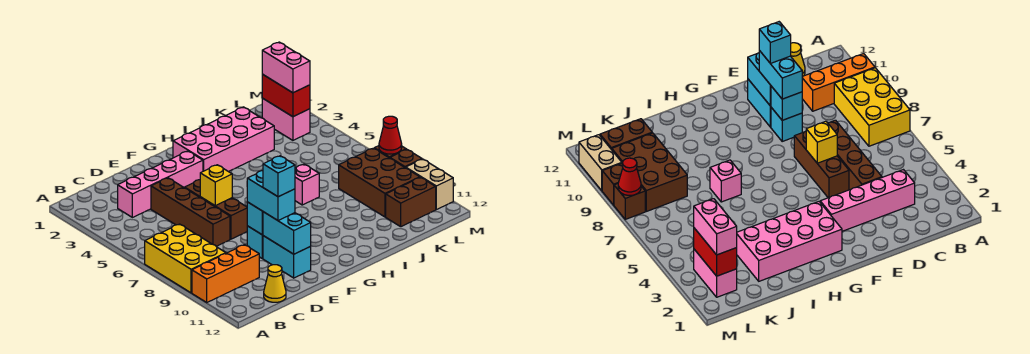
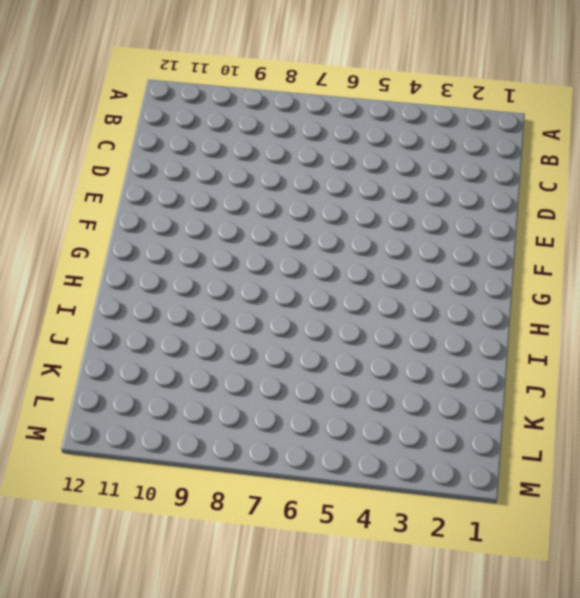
none -> yellow 2x3 brick [145,224,226,293]
none -> orange 1x3 brick [192,245,259,303]
none -> pink 1x4 brick [118,151,203,218]

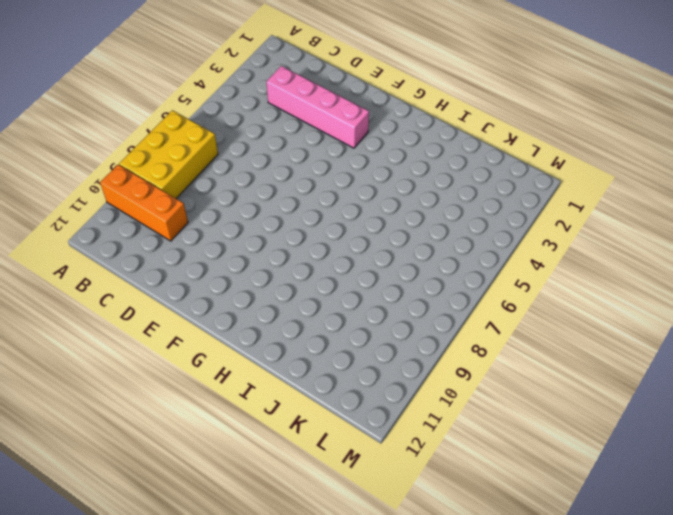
none -> yellow 1x1 cone [264,265,286,302]
none -> brown 1x4 brick [151,178,230,246]
none -> brown 1x3 brick [185,180,247,239]

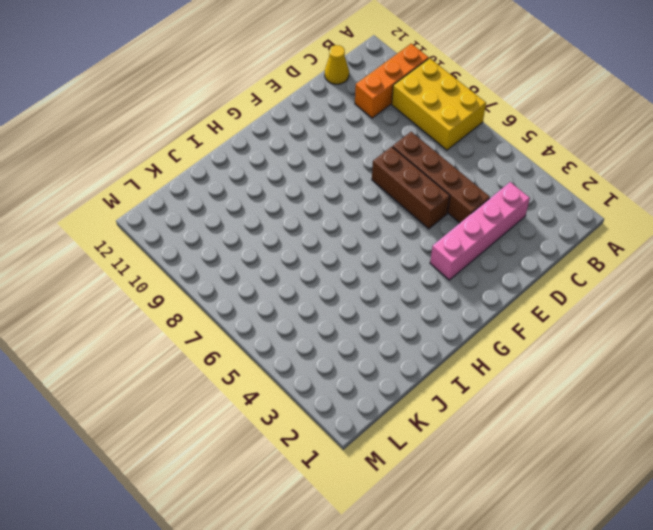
none -> cyan 1x1 brick [247,226,263,259]
none -> cyan 1x2 brick [263,236,311,278]
none -> pink 2x4 brick [173,107,274,172]

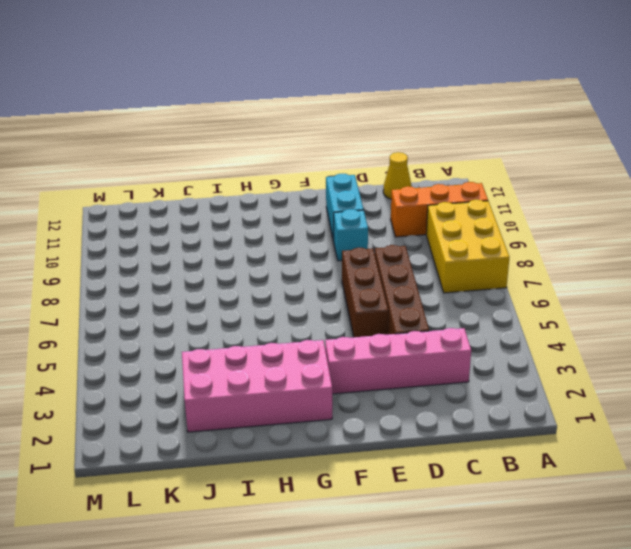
none -> pink 1x1 brick [295,164,319,205]
none -> brown 2x3 brick [339,148,420,217]
none -> brown 1x2 brick [386,177,436,227]

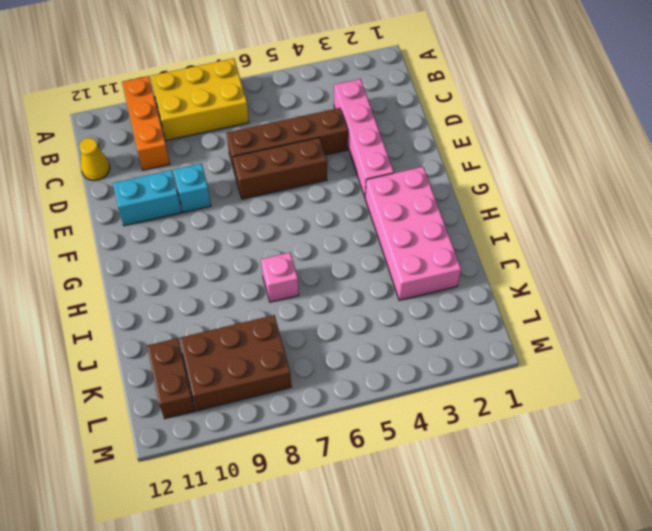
none -> pink 1x2 brick [262,98,310,140]
none -> brown 1x1 brick [614,184,645,219]
none -> brown 1x1 brick [390,149,422,168]

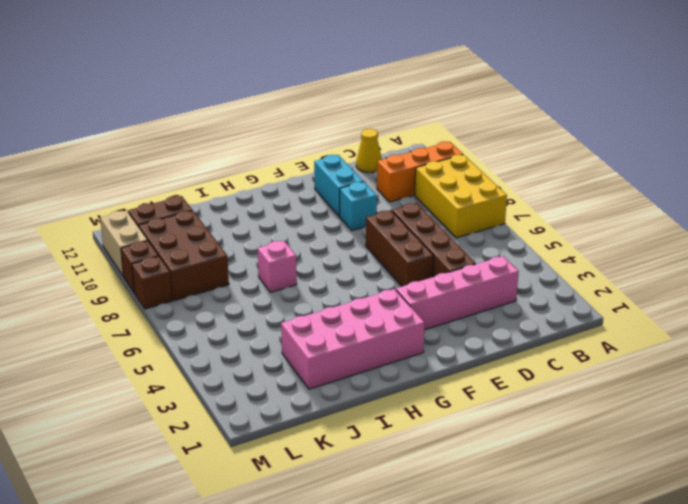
none -> pink 1x2 brick [262,98,310,140]
none -> yellow 1x1 brick [200,165,232,206]
none -> cyan 1x1 brick [247,202,263,235]

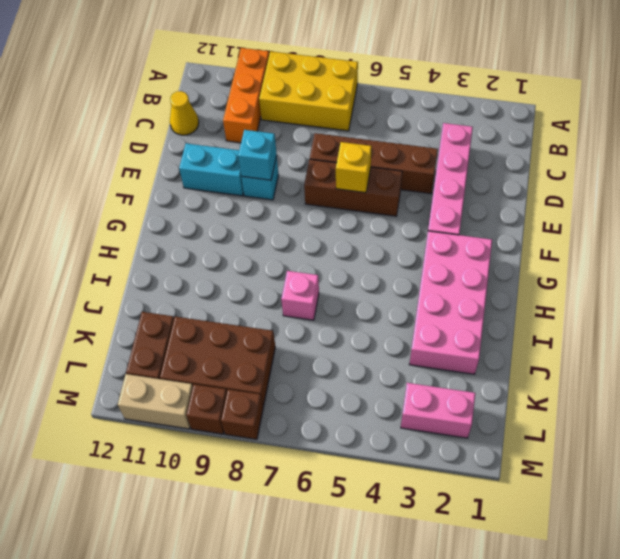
none -> cyan 1x2 brick [263,212,311,254]
none -> red 1x2 brick [262,74,310,117]
none -> red 1x1 cone [379,116,402,154]

